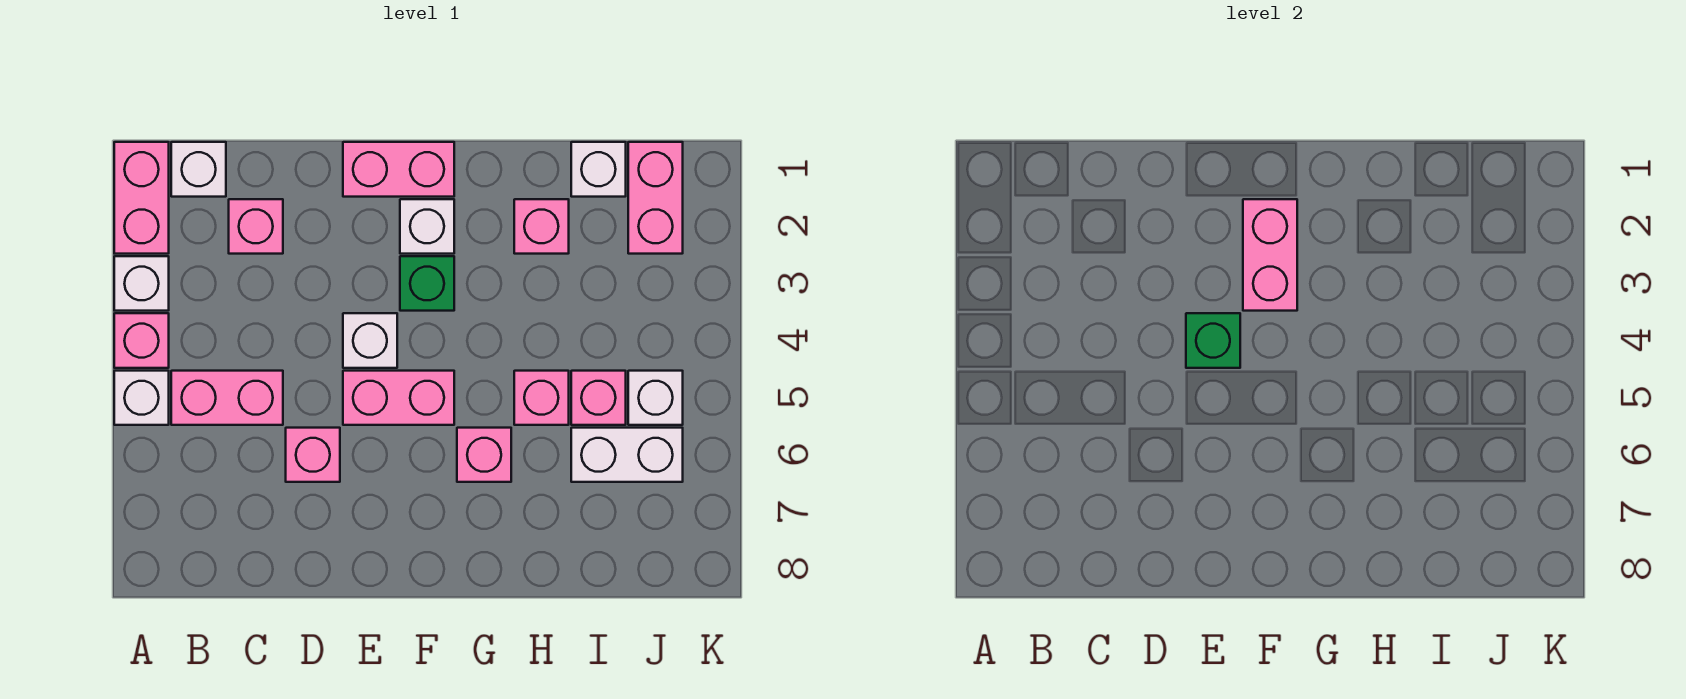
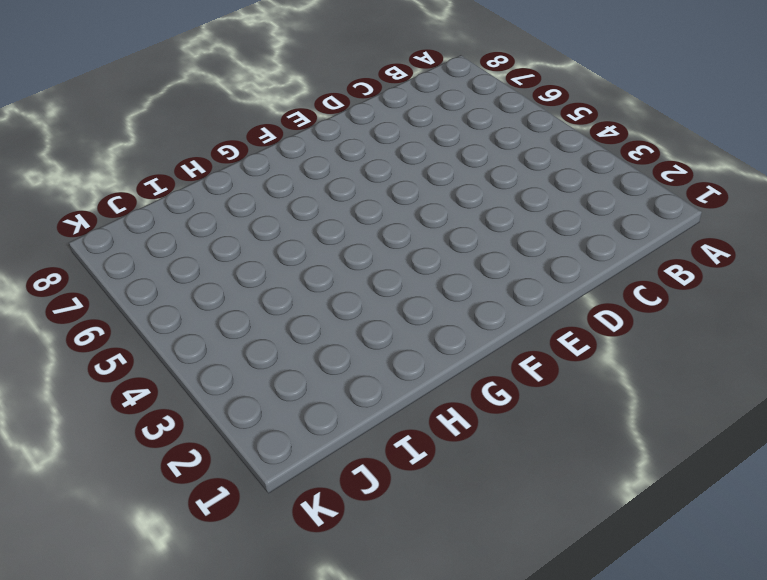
none -> pink 1x2 brick [114,142,169,254]
none -> white 1x1 brick [114,256,169,311]
none -> pink 1x1 brick [114,313,169,368]

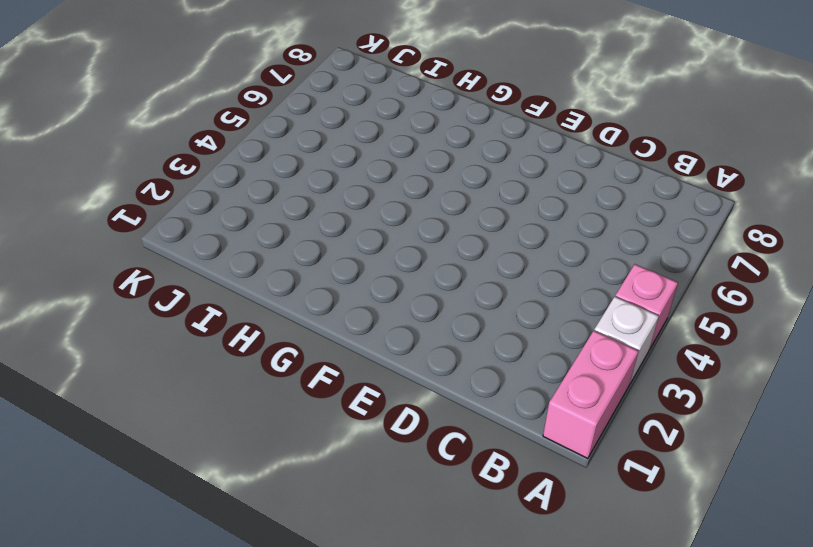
none -> white 1x1 brick [114,371,169,425]
none -> white 1x1 brick [171,142,226,197]
none -> pink 1x2 brick [171,371,283,425]

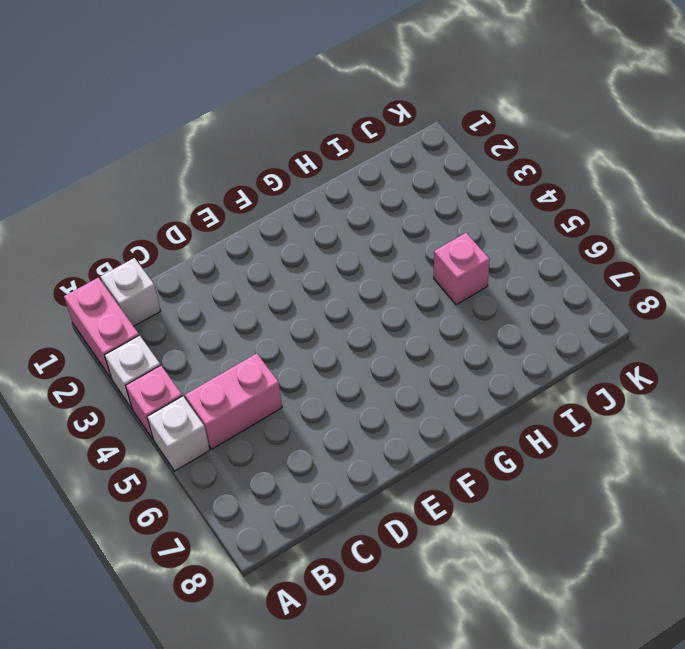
none -> pink 1x1 brick [229,199,283,254]
none -> pink 1x1 brick [286,428,340,482]
none -> pink 1x2 brick [343,142,454,197]

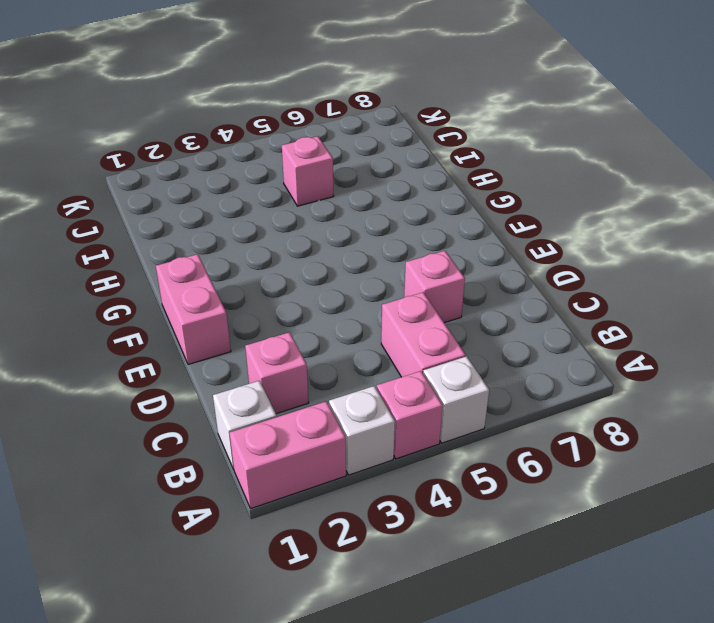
none -> white 1x1 brick [343,313,397,368]
none -> pink 1x2 brick [343,371,454,425]
none -> white 1x1 brick [400,199,454,254]

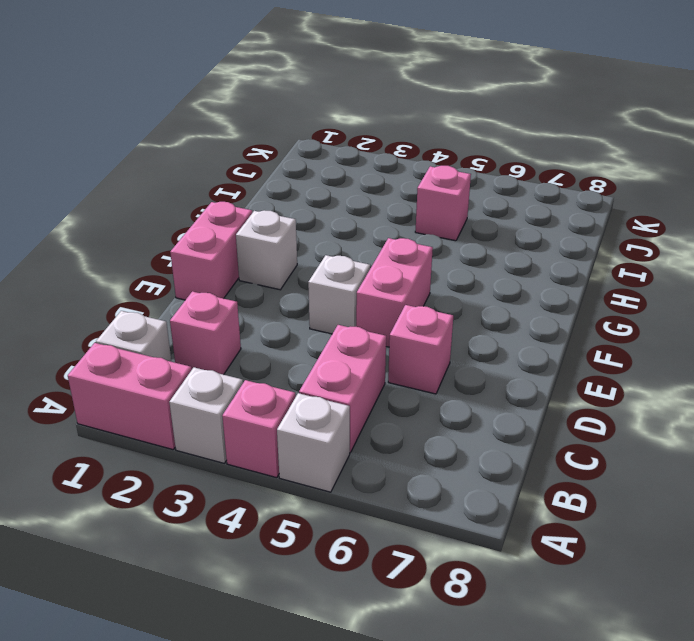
none -> green 1x1 brick [400,256,454,311]
none -> pink 1x1 brick [457,428,511,482]
none -> pink 1x1 brick [514,199,569,254]

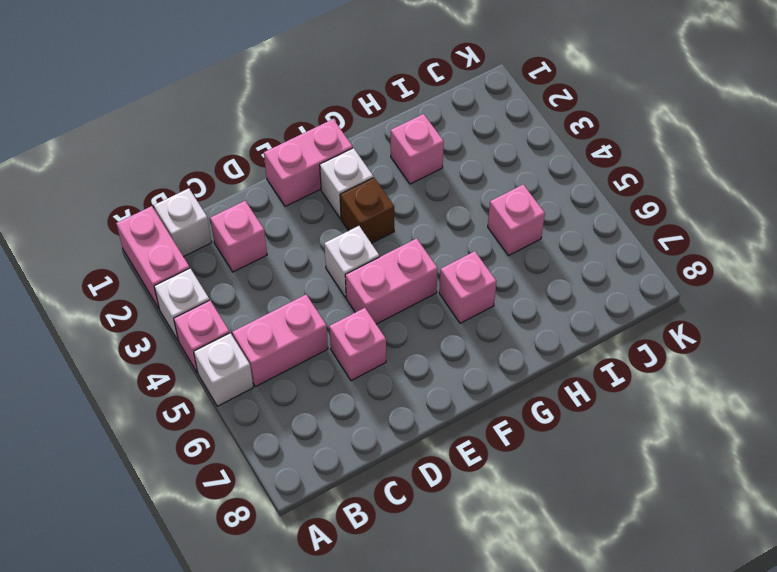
brown 1x1 brick [340,178,394,243] -> green 1x1 brick [400,256,454,311]
none -> pink 1x1 brick [514,371,569,425]
none -> white 1x1 brick [571,142,626,197]
none -> white 1x2 brick [571,428,683,482]

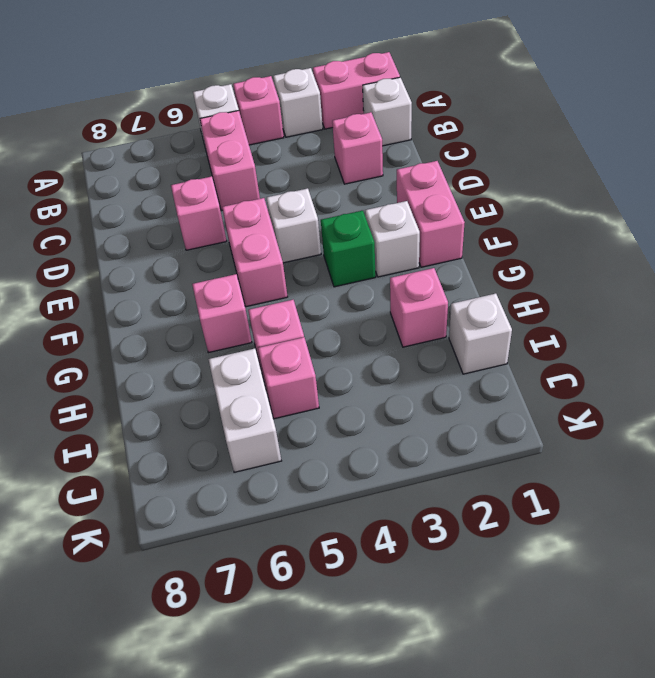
none -> pink 1x2 brick [628,142,683,254]
none -> white 1x1 brick [628,371,683,425]
none -> green 1x1 brick [1186,313,1240,368]

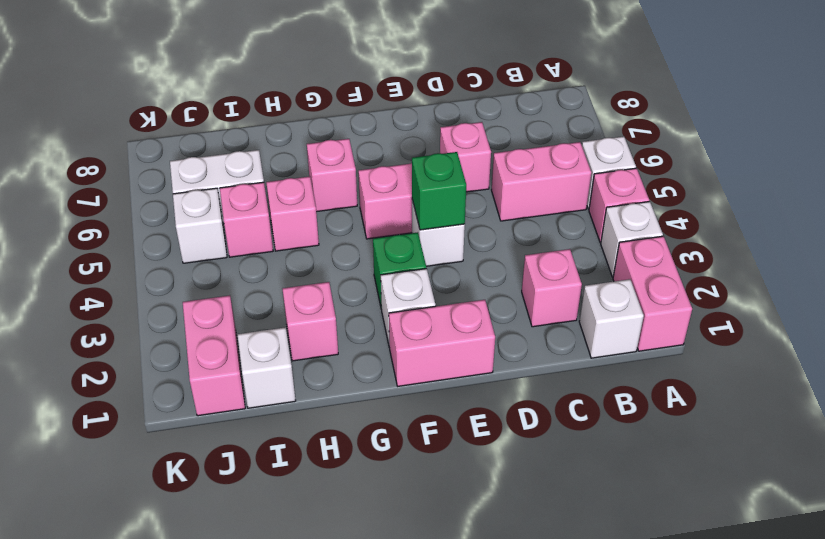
none -> pink 1x2 brick [1243,199,1297,311]

